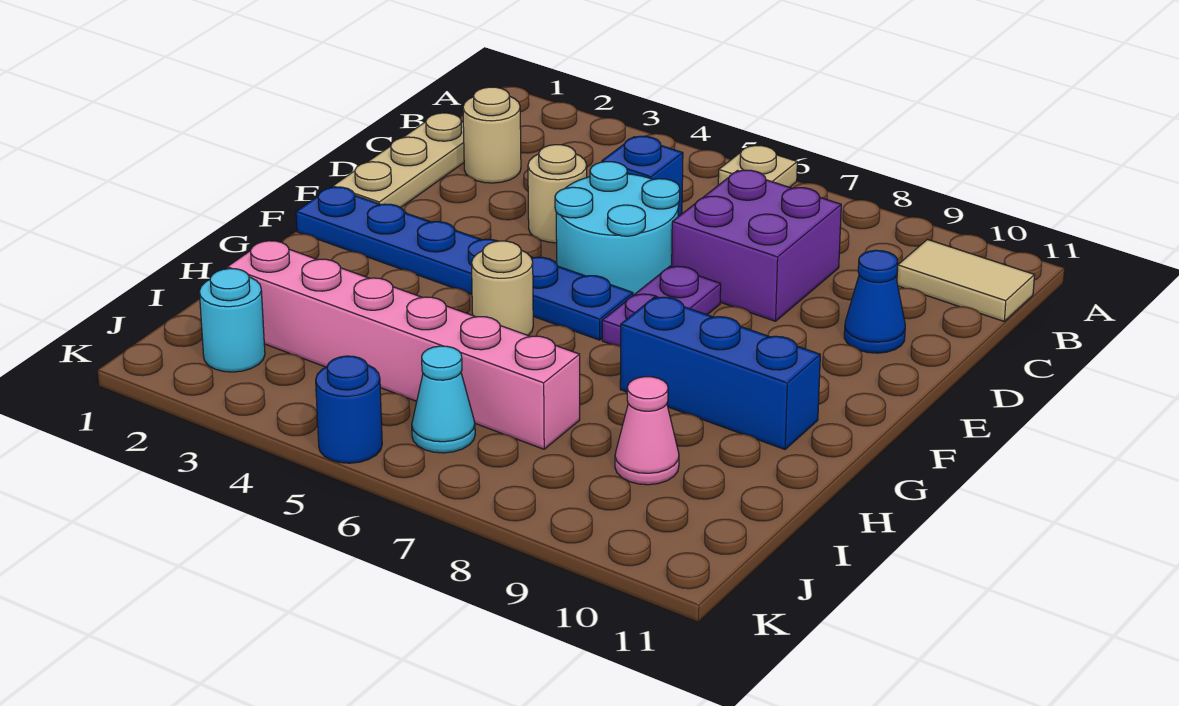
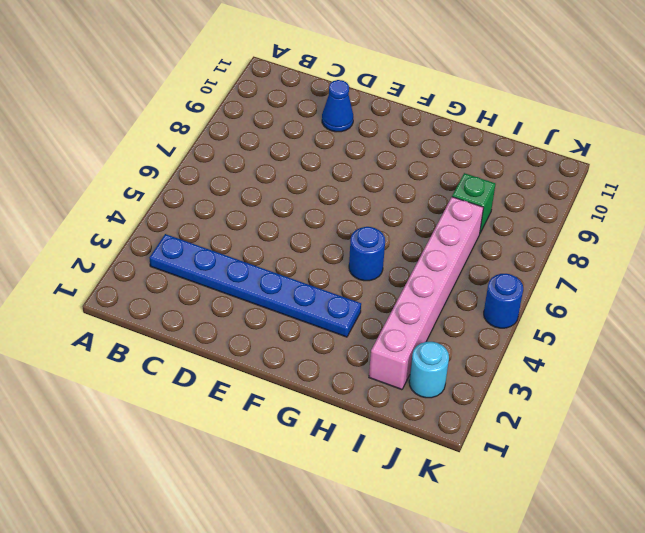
blue 1x6 plate [150,234,361,337] -> blue 1x6 plate turned to [296,187,633,340]
blue 1x1 round brick [349,227,385,281] -> tan 1x1 round brick [472,241,533,336]
green 1x1 brick [452,173,496,233] -> none
none -> tan 1x1 plate [718,146,797,187]
none -> tan 1x2 tile [897,239,1035,321]
none -> tan 1x3 plate [333,113,464,208]

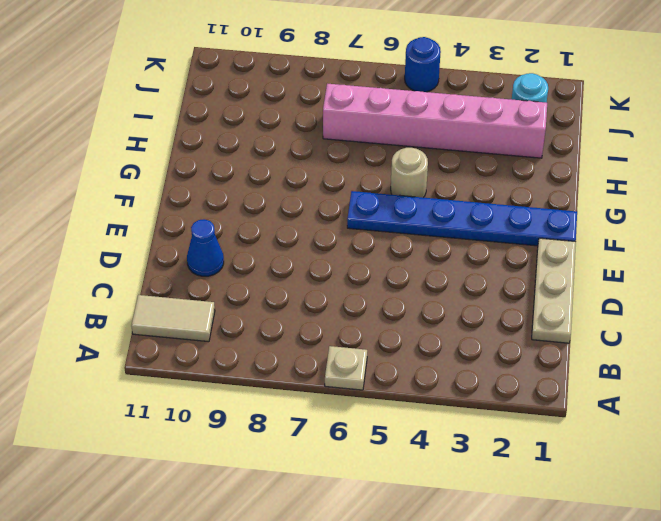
none -> tan 1x1 round brick [463,87,521,183]
none -> blue 1x1 brick [602,136,683,217]
none -> purple 2x2 brick [672,170,841,321]

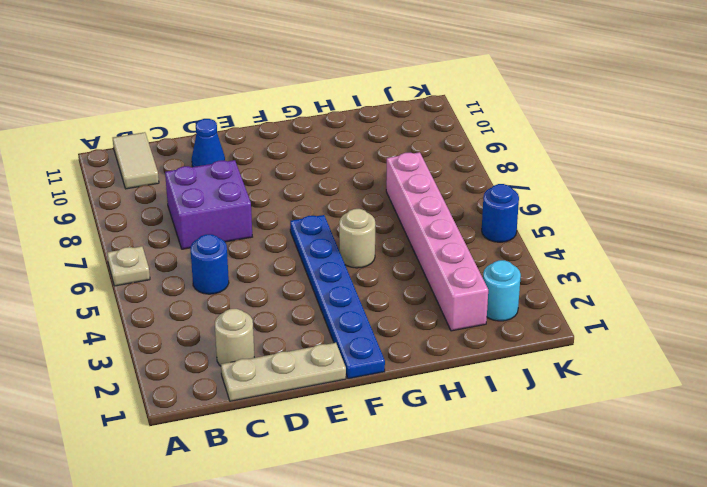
blue 1x1 round brick [190,234,229,294] -> blue 1x1 brick [602,136,683,217]
none -> tan 1x1 round brick [528,145,587,243]
none -> cyan 2x2 round brick [555,162,680,295]
none -> purple 1x2 plate [602,266,721,346]

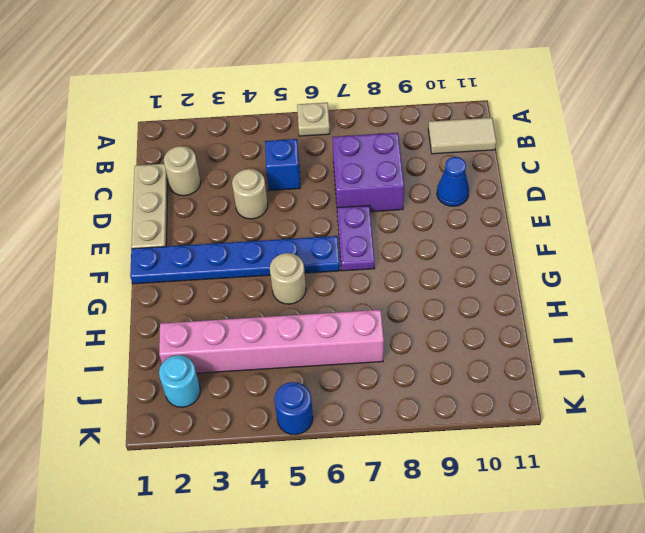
none -> cyan 2x2 round brick [555,162,680,295]
none -> blue 1x3 brick [620,297,820,449]
none -> pink 1x1 cone [615,377,679,485]

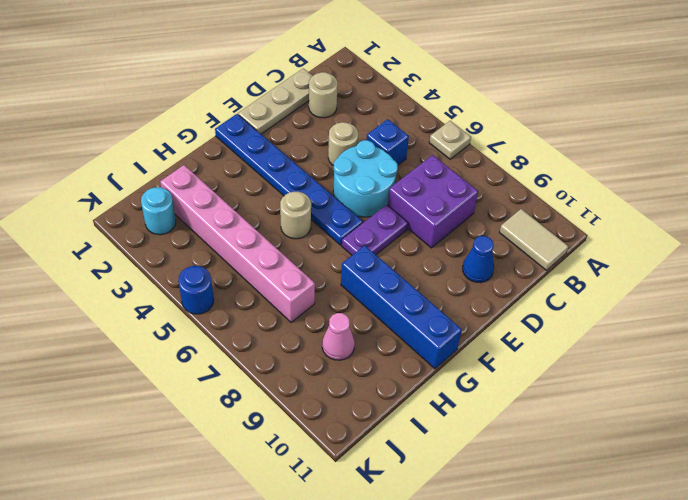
blue 1x4 brick [341,246,462,369] -> blue 1x3 brick [620,297,820,449]
none -> cyan 1x1 cone [412,346,475,453]

